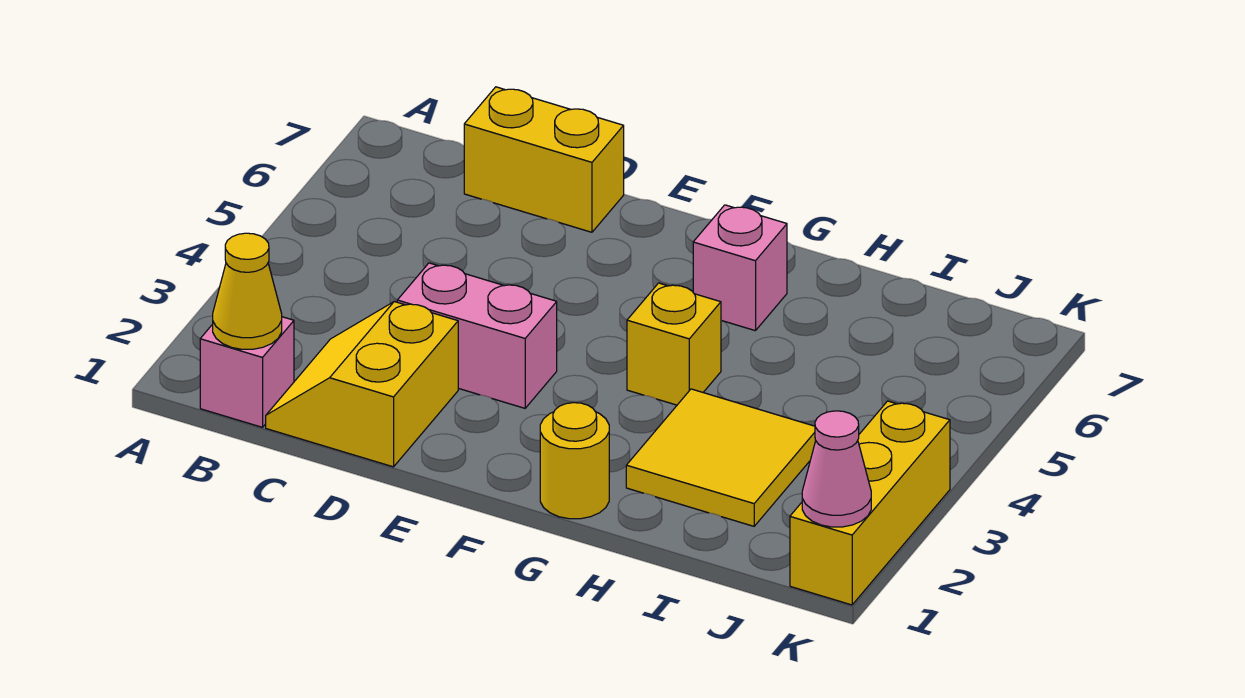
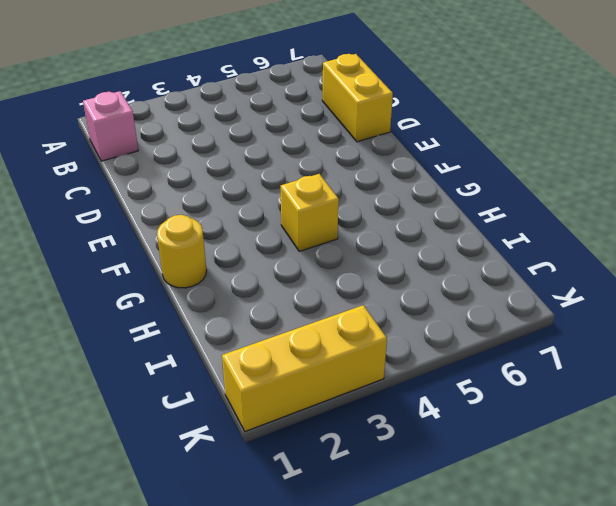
none -> yellow 2x2 slope [266,302,458,467]
none -> pink 1x2 brick [397,263,557,408]

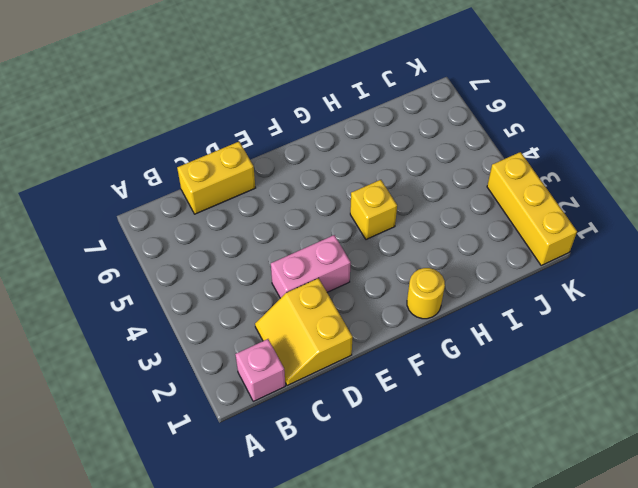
none -> pink 1x1 brick [693,205,787,331]
none -> yellow 2x2 tile [626,389,816,526]

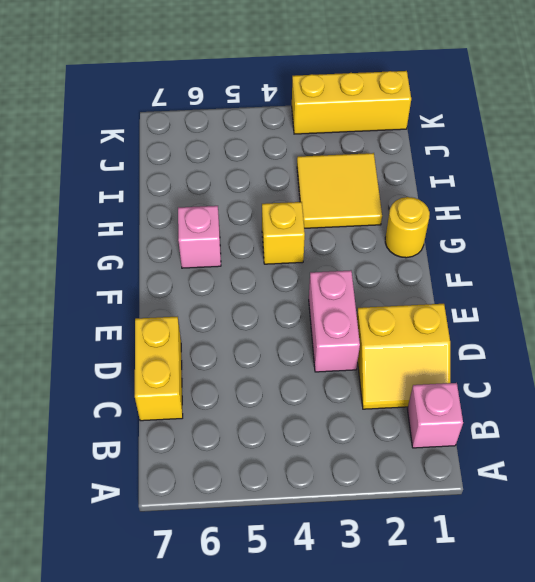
none -> yellow 1x1 cone [213,233,282,349]
none -> pink 1x1 cone [802,411,871,527]

